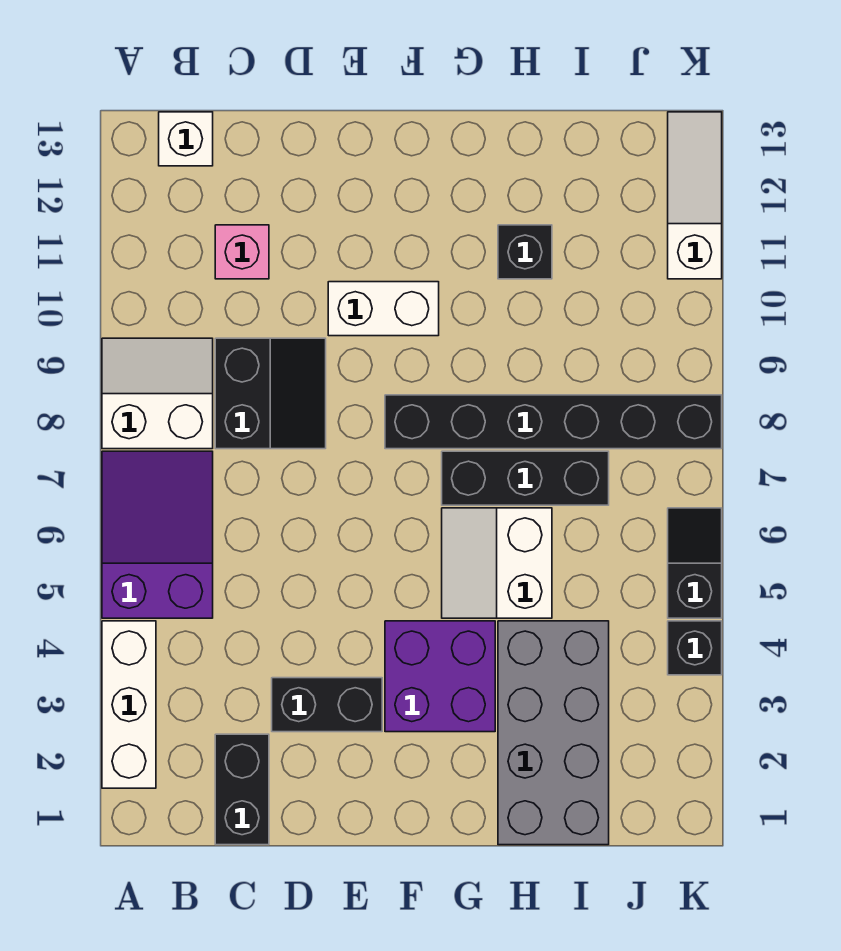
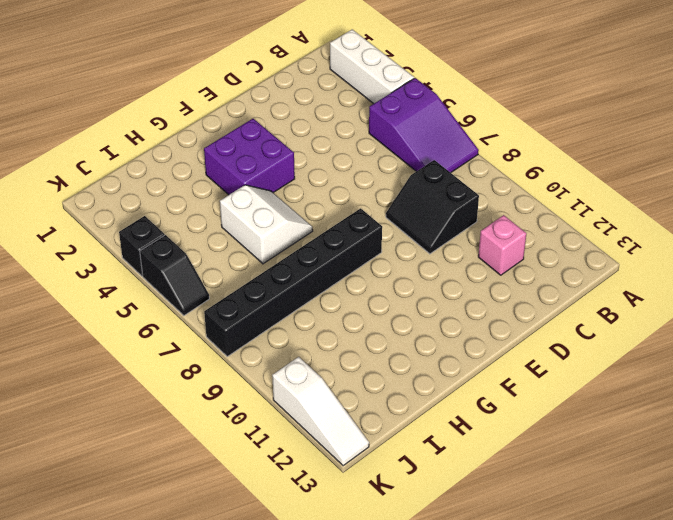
none -> white 2x2 slope [102,338,213,449]
none -> white 1x1 brick [159,112,213,166]
none -> black 1x2 brick [215,734,269,845]

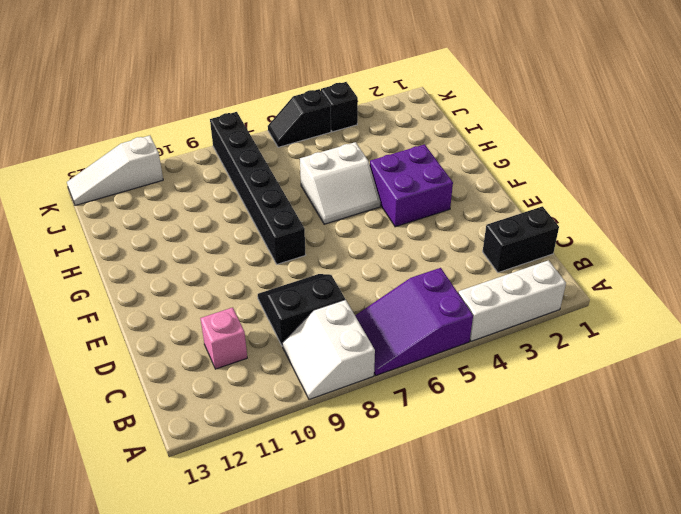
none -> white 1x1 brick [159,112,213,166]
none -> black 1x2 brick [272,678,382,732]
none -> white 1x2 brick [328,282,439,336]

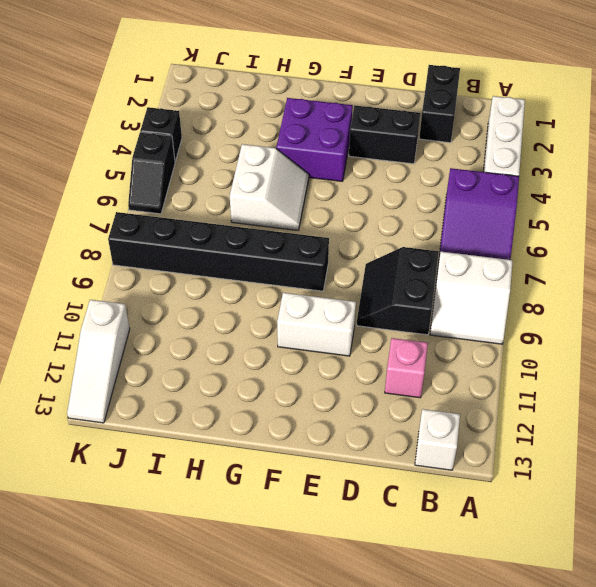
none -> black 1x3 brick [442,451,609,505]
none -> grey 2x4 brick [498,621,609,845]
none -> black 1x1 brick [498,225,552,279]

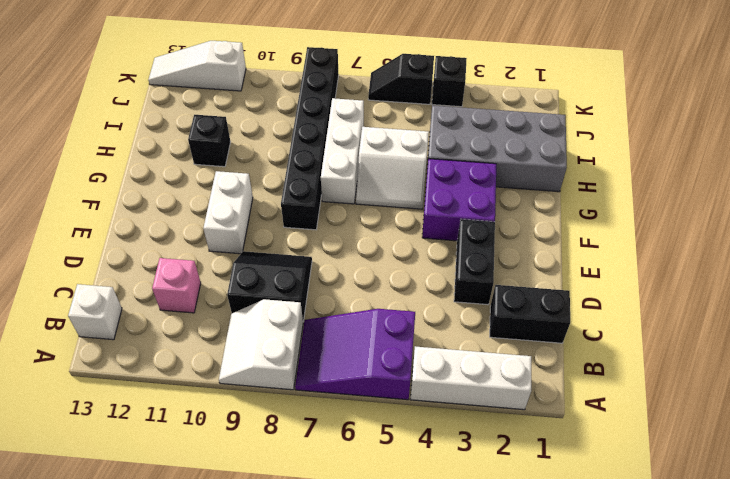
white 1x3 brick [321,98,364,204] -> black 1x3 brick [442,451,609,505]

